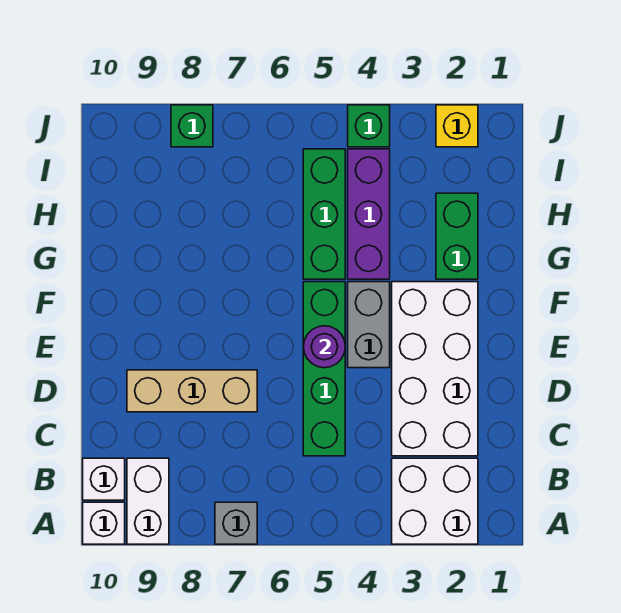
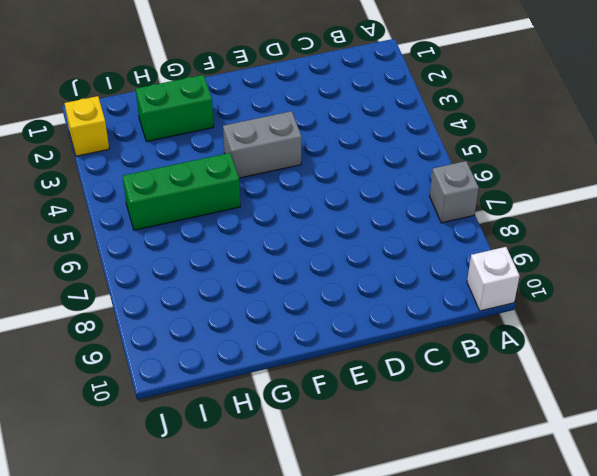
none -> white 2x2 brick [392,458,478,544]
none -> white 1x2 brick [127,458,169,544]
none -> white 1x1 brick [83,458,125,500]

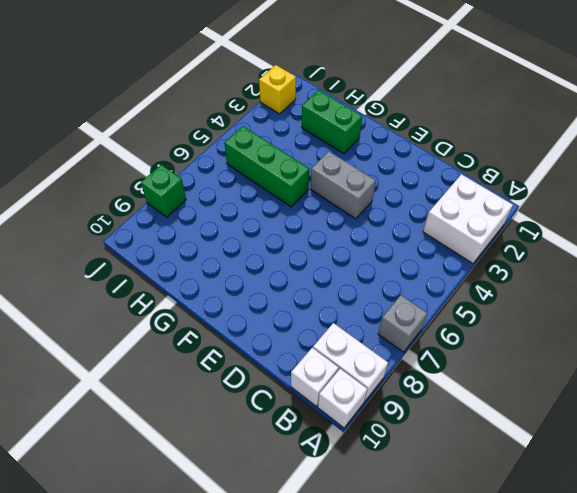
none -> white 2x4 brick [392,282,478,456]
none -> green 1x4 brick [303,282,345,456]
none -> tan 1x3 brick [127,370,257,412]

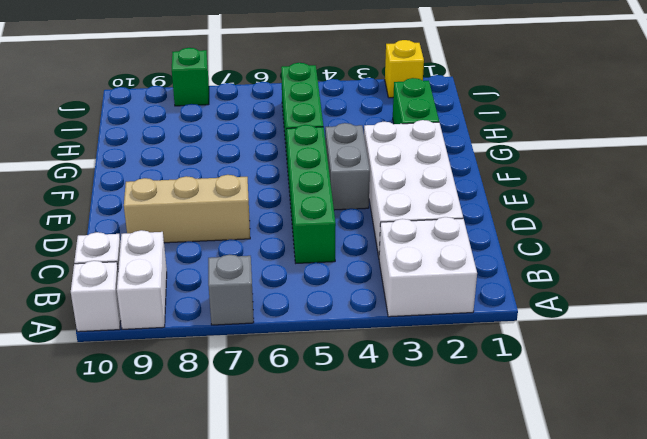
none -> purple 1x3 brick [348,149,390,279]
none -> green 1x1 brick [348,105,390,147]
none -> purple 1x1 round brick [303,326,345,368]

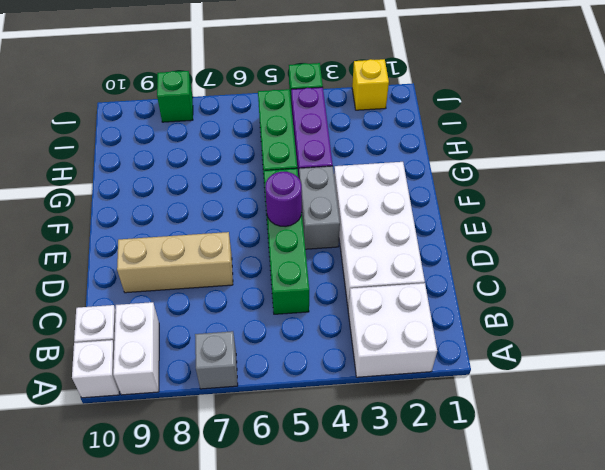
none -> green 1x2 brick [436,193,478,279]

